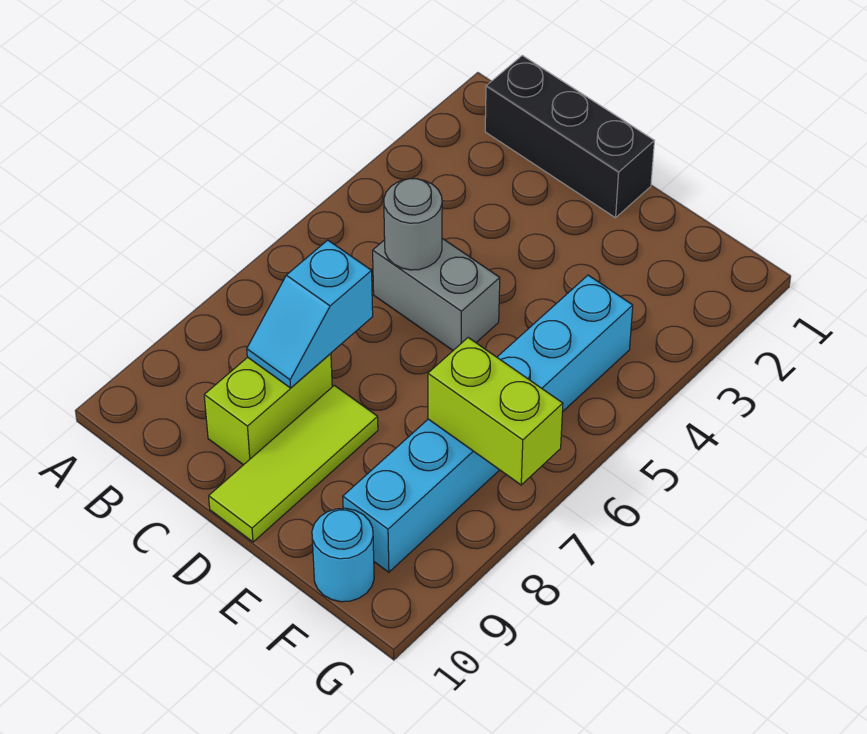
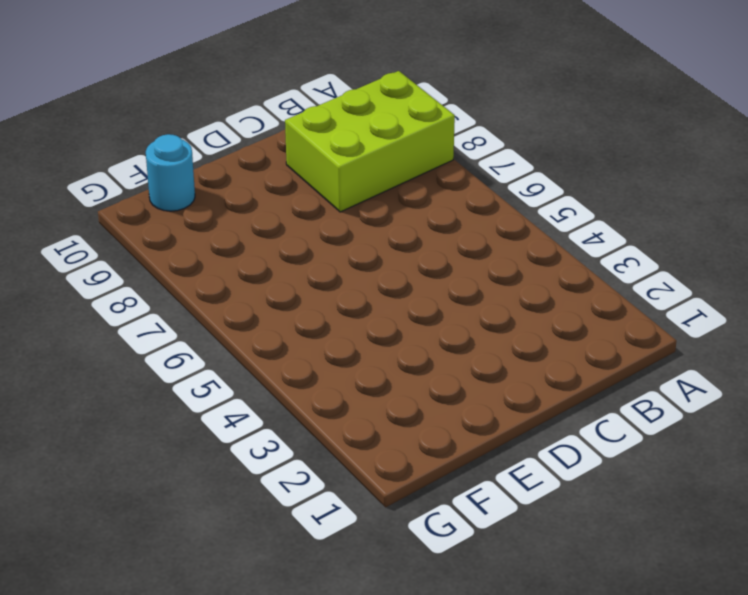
lime 2x3 brick [285,71,455,212] -> lime 1x2 brick [204,353,332,465]
none -> black 1x3 brick [485,56,654,218]
none -> grey 1x2 brick [373,238,500,350]

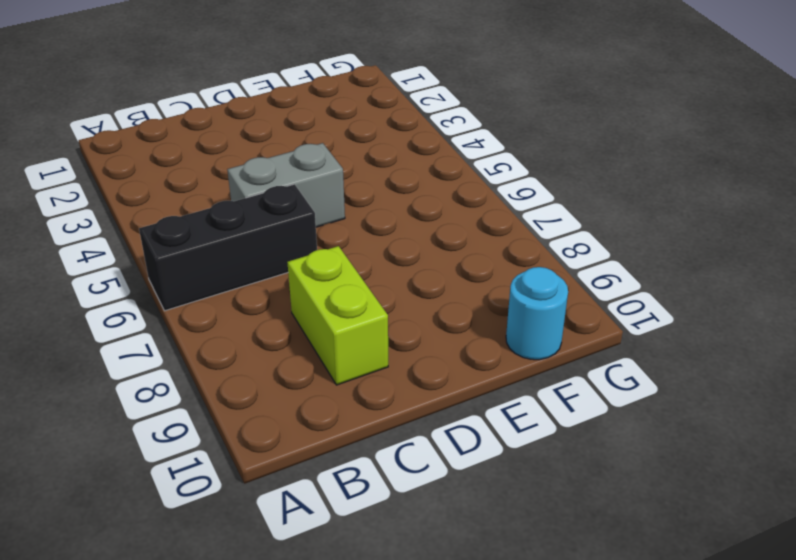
black 1x3 brick [139,184,317,311] -> black 1x3 brick moved to [485,56,654,218]
none -> lime 1x3 tile [209,385,378,542]
none -> cyan 1x6 brick [343,275,633,572]

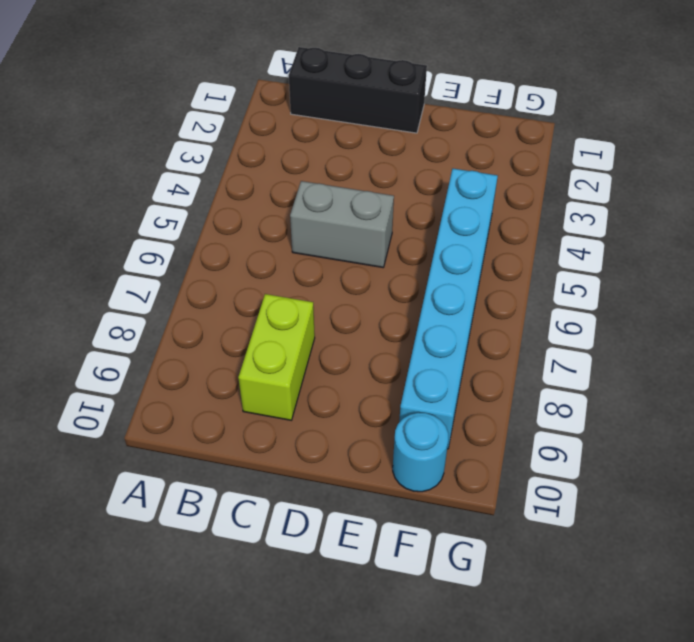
none -> lime 1x3 tile [209,385,378,542]
none -> grey 1x1 round brick [384,179,442,270]

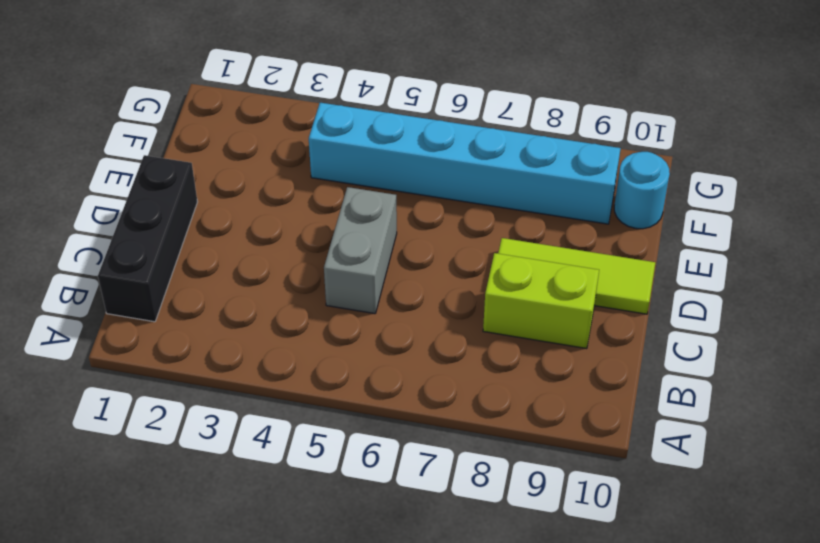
none -> grey 1x1 round brick [384,179,442,270]
none -> cyan 1x2 slope [247,240,373,388]

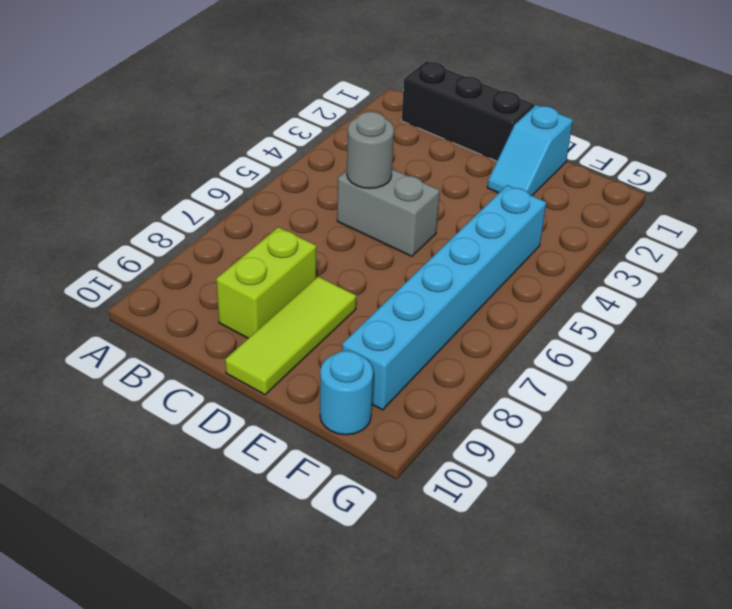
cyan 1x2 slope [487,105,573,196] -> cyan 1x2 slope moved to [247,240,373,388]
none -> lime 1x2 brick [428,338,563,485]

